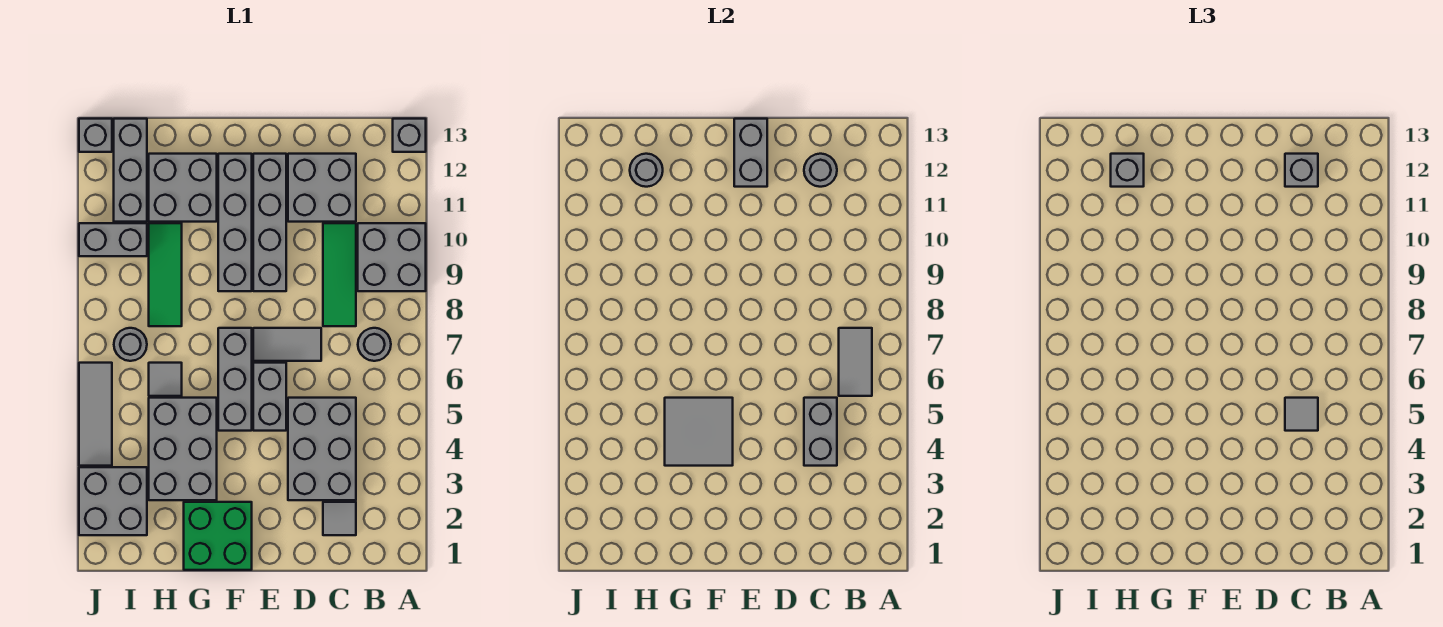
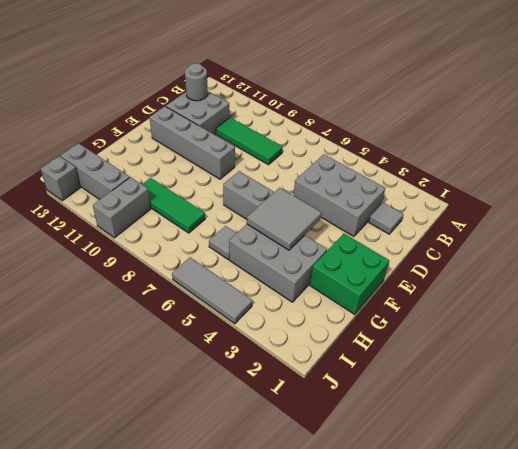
none -> grey 2x2 brick [358,223,426,291]
none -> grey 1x1 brick [393,119,426,152]
none -> grey 1x1 round brick [358,328,391,361]
none -> grey 1x2 tile [253,328,321,361]

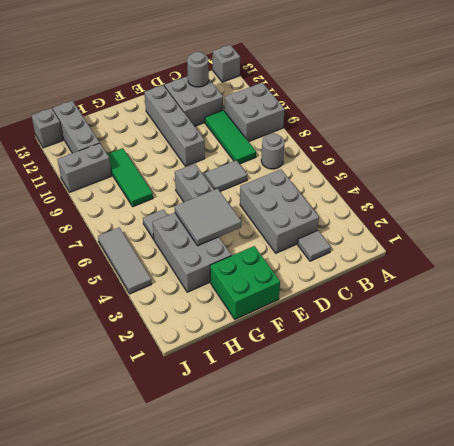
none -> grey 1x2 brick [253,363,286,431]
none -> grey 1x4 brick [218,154,252,291]
none -> grey 2x2 brick [149,154,217,222]
none -> grey 2x2 brick [79,467,147,535]

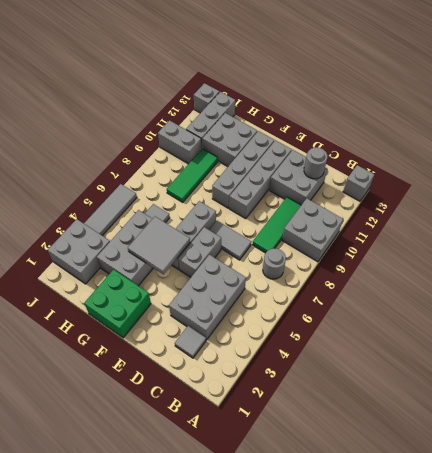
none -> grey 1x1 round brick [114,328,147,361]
none -> grey 1x2 tile [839,328,872,396]
none -> grey 1x2 brick [804,398,837,466]
none -> grey 1x2 brick [734,119,767,187]

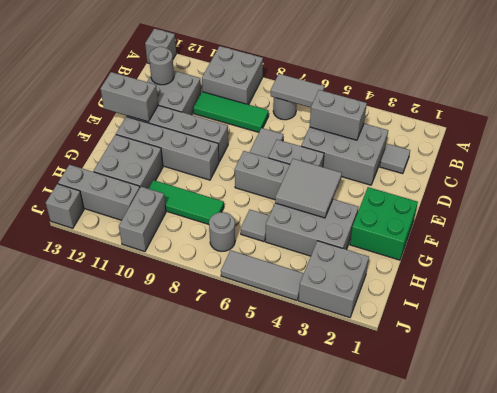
none -> grey 1x1 round brick [630,154,663,187]
none -> grey 1x1 tile [1285,398,1318,431]
none -> grey 1x1 brick [1285,154,1318,187]
none -> grey 1x1 brick [1111,154,1144,187]

